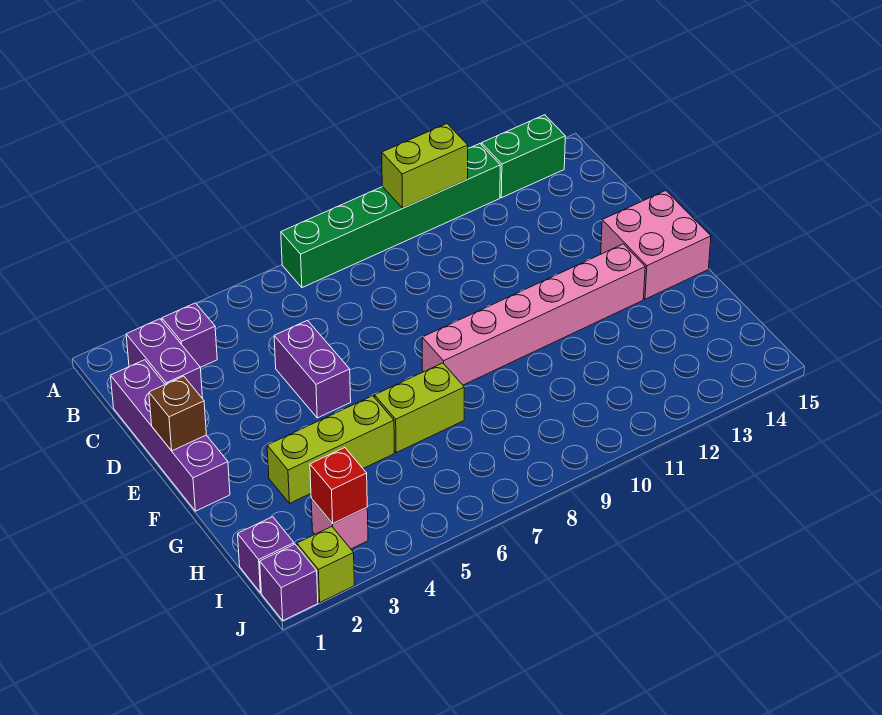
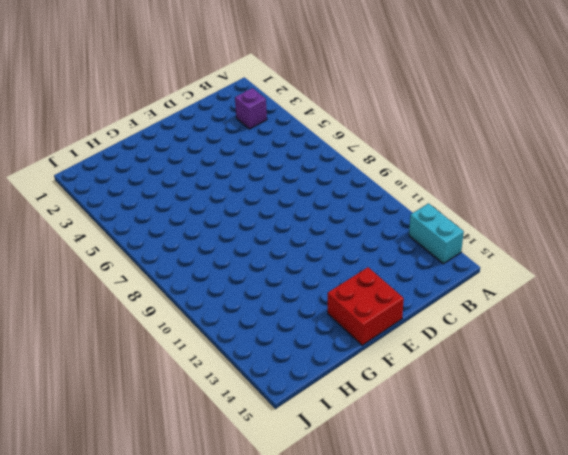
cyan 1x2 brick [409,203,464,264] -> green 1x2 brick [481,115,565,198]
red 2x2 brick [328,267,404,345] -> pink 2x2 brick [601,191,711,299]
none -> green 1x6 brick [281,144,500,288]
none -> purple 1x2 brick [126,319,203,399]
none -> purple 1x4 brick [111,360,230,511]

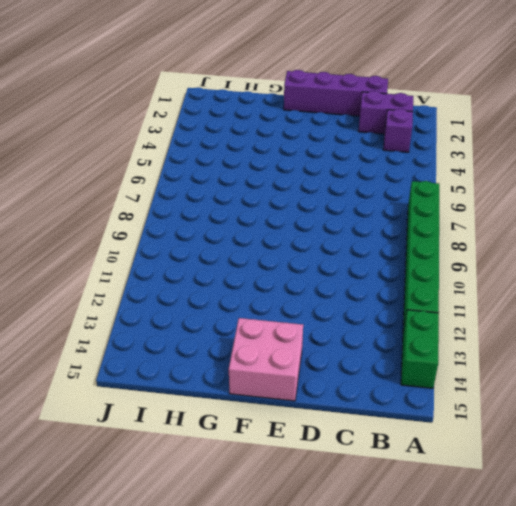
none -> purple 1x2 brick [274,320,351,418]
none -> pink 1x6 brick [422,244,645,385]
none -> lime 1x3 brick [267,396,394,503]

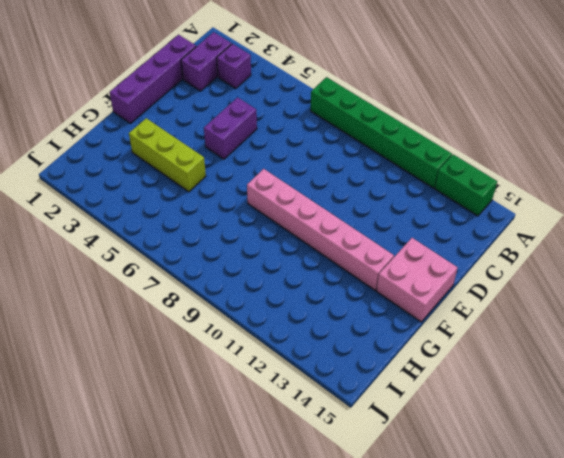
none -> lime 1x2 brick [375,363,464,453]
none -> purple 1x1 brick [238,517,294,593]
none -> pink 1x1 brick [311,499,368,549]

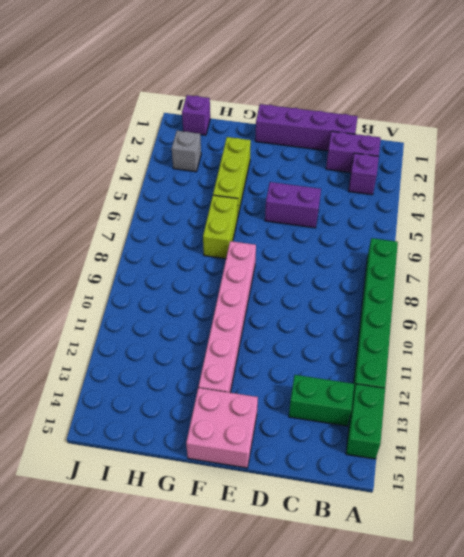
green 1x2 brick [289,375,354,426] -> none
grey 1x1 brick [172,131,201,172] -> pink 1x1 brick [311,499,368,549]
none -> purple 1x1 brick [260,544,318,621]
none -> lime 1x1 brick [297,527,354,602]
none -> lime 1x2 brick [382,124,468,208]

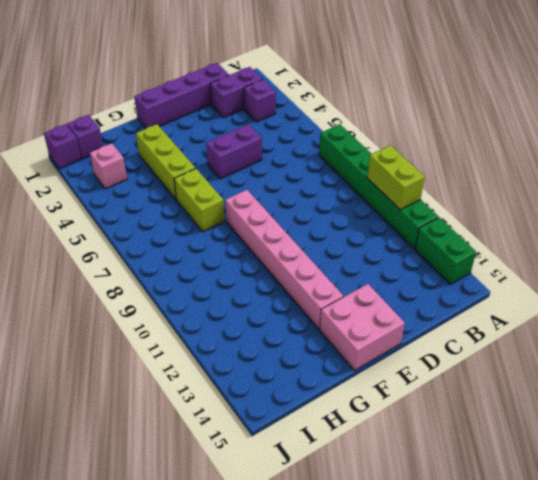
none -> lime 1x1 brick [297,527,354,602]
none -> brown 1x1 brick [149,376,206,451]
none -> red 1x1 brick [310,448,367,524]

